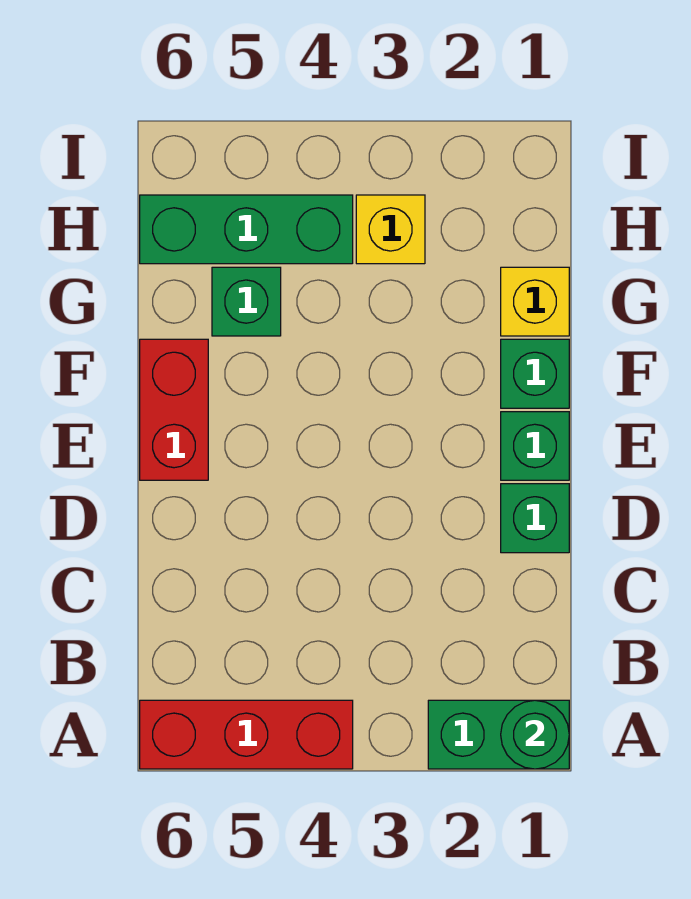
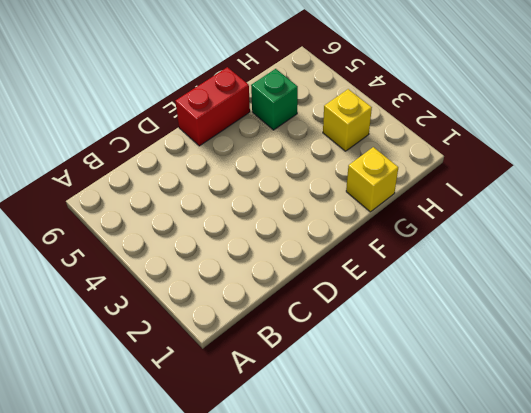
none -> green 1x2 brick [428,700,569,769]
none -> red 1x3 brick [140,700,353,769]

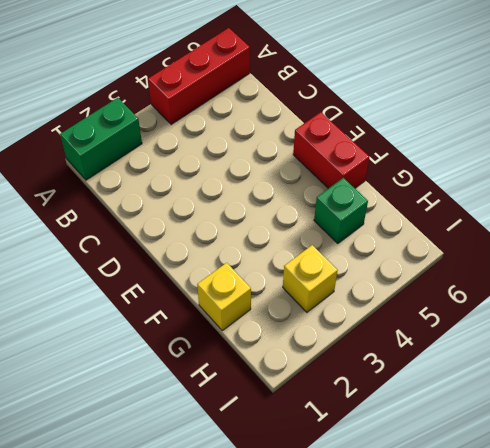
none -> green 1x1 brick [501,484,569,553]
none -> green 1x1 brick [501,412,569,480]

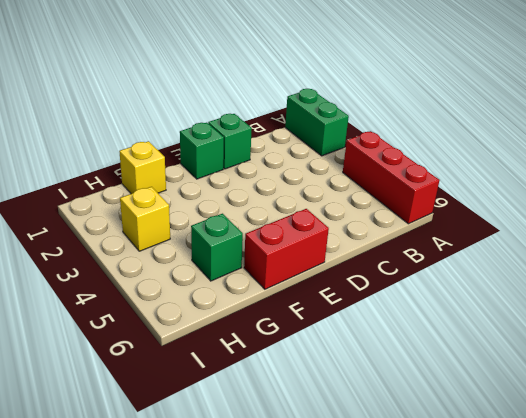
none -> green 1x1 brick [501,339,569,408]
none -> green 1x3 brick [140,195,353,264]

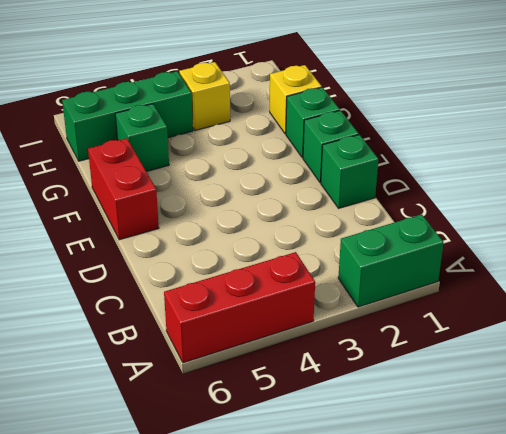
none -> green 1x1 round brick [501,700,569,769]

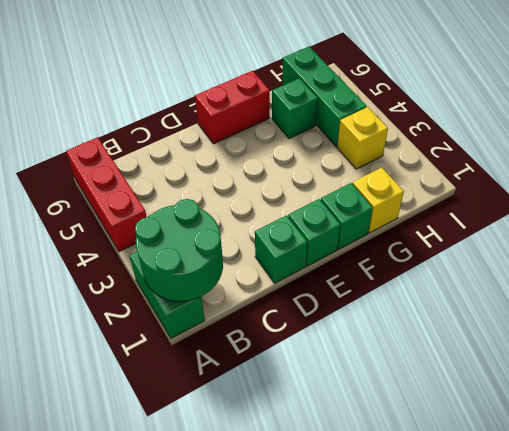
green 2x2 round brick [135,199,223,301] -> green 1x1 round brick [501,700,569,769]

